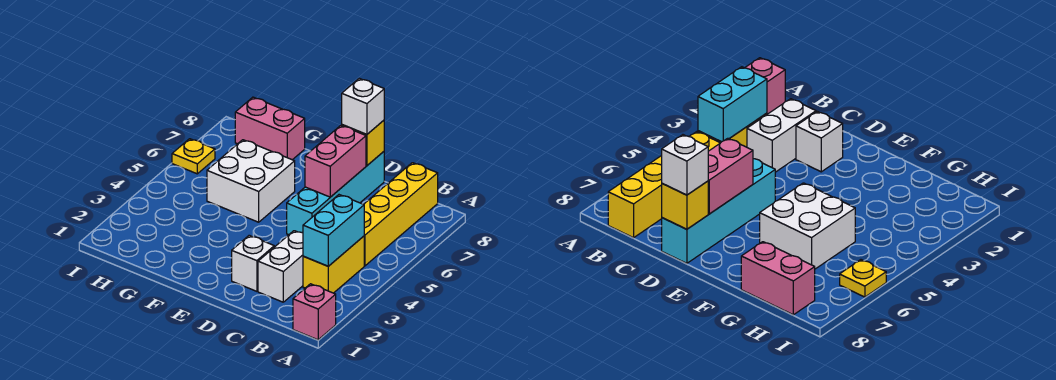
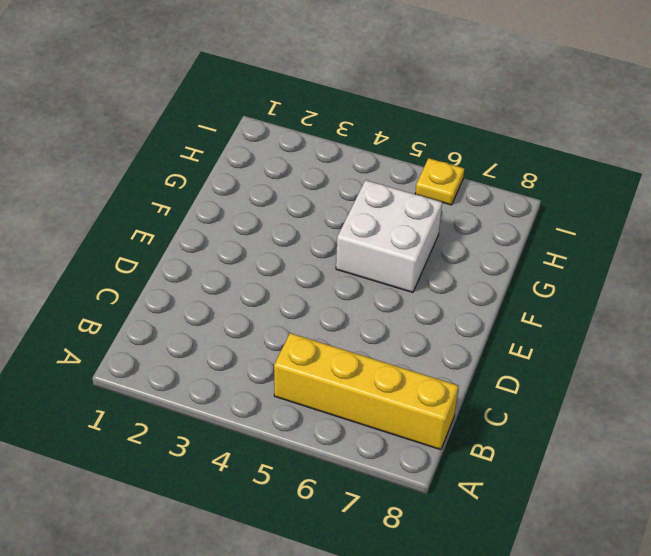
none -> pink 1x1 brick [293,284,336,340]
none -> yellow 1x2 brick [303,236,364,293]
none -> white 1x2 brick [258,231,303,302]

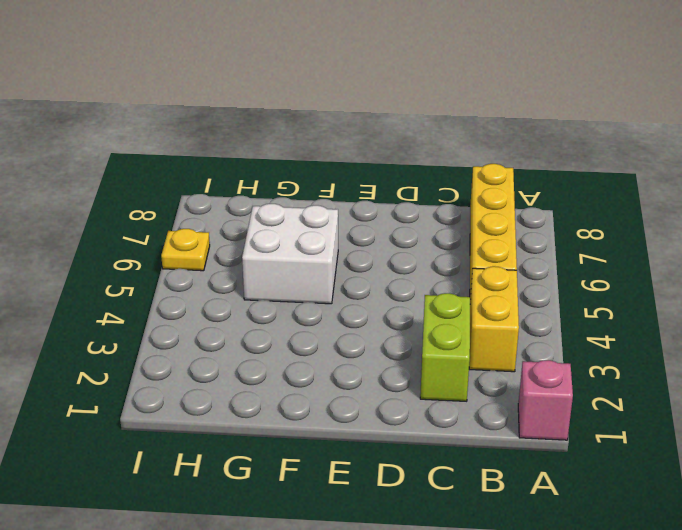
lime 1x2 brick [420,293,470,401] -> white 1x2 brick [258,231,303,302]
none -> white 1x1 brick [232,235,274,291]
none -> cyan 1x4 brick [287,152,384,235]
none -> pink 1x2 brick [235,97,305,160]

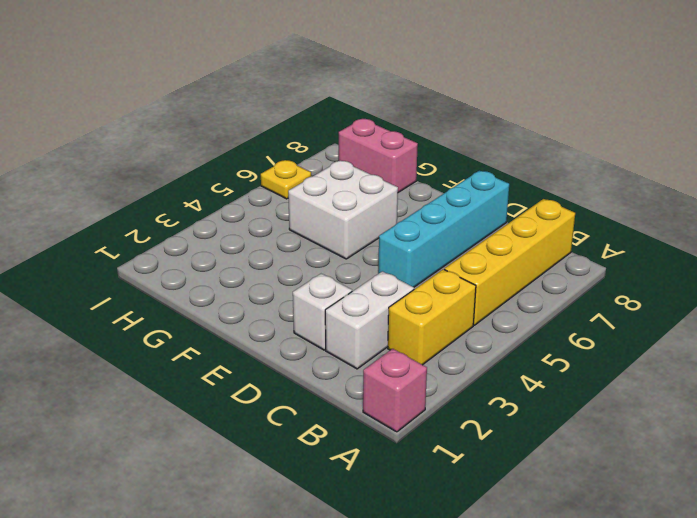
none -> cyan 1x2 brick [303,195,364,266]
none -> pink 1x2 brick [305,125,366,197]
none -> yellow 1x1 brick [342,120,384,166]

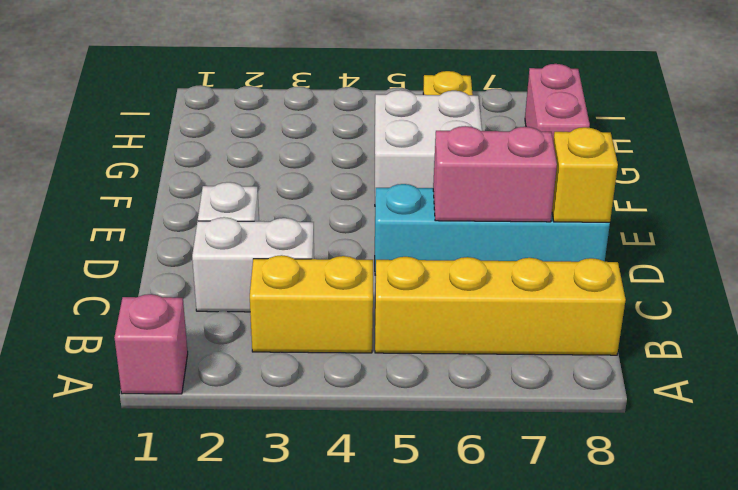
none -> cyan 1x2 brick [303,195,364,266]
none -> white 1x1 brick [342,78,384,134]

